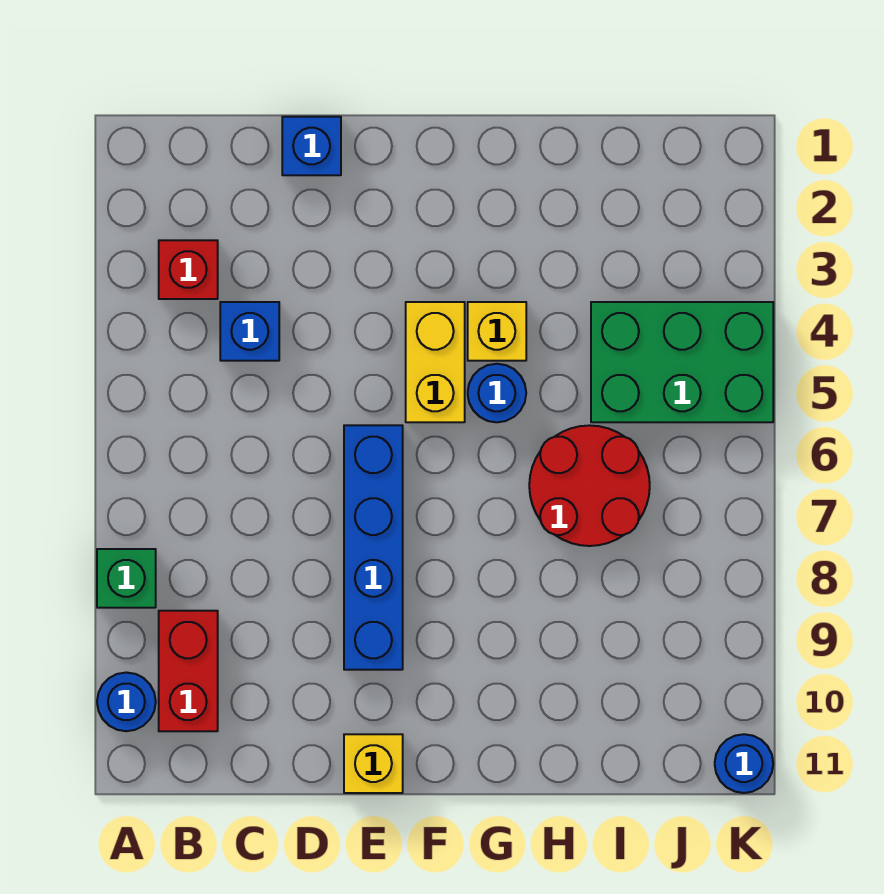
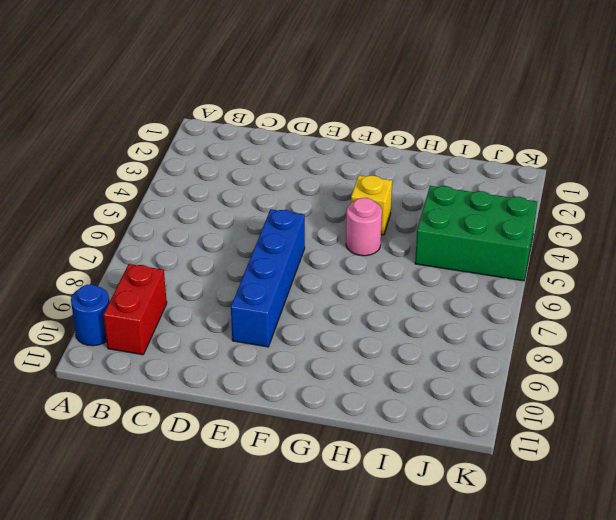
pink 1x1 round brick [346,198,382,256] -> blue 1x1 round brick [468,364,526,422]
none -> green 1x1 brick [97,549,156,608]
none -> red 1x1 brick [159,240,218,299]
none -> blue 1x1 brick [220,302,279,361]

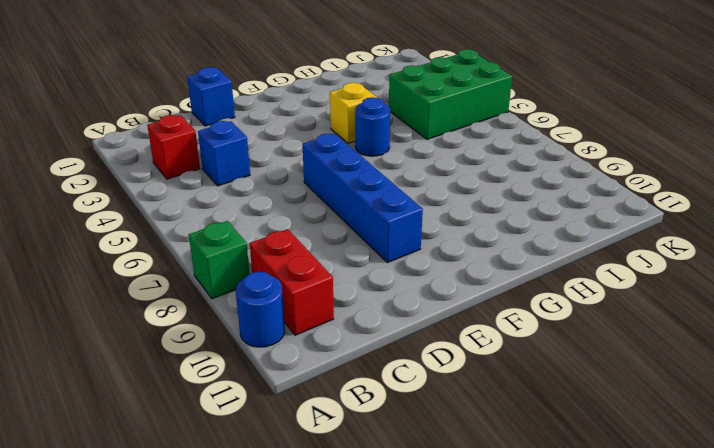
none -> yellow 1x1 brick [344,734,403,793]
none -> yellow 1x2 brick [406,302,465,422]
none -> red 2x2 round brick [529,425,650,546]

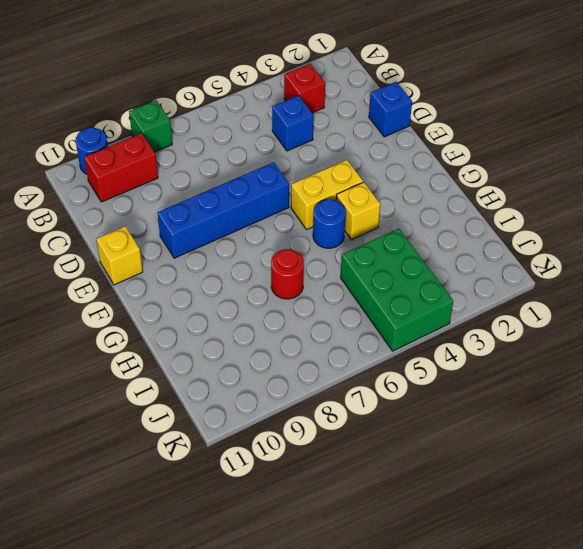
red 1x1 round brick [271,249,304,299] -> red 2x2 round brick [529,425,650,546]
none -> blue 1x1 round brick [715,734,773,793]

